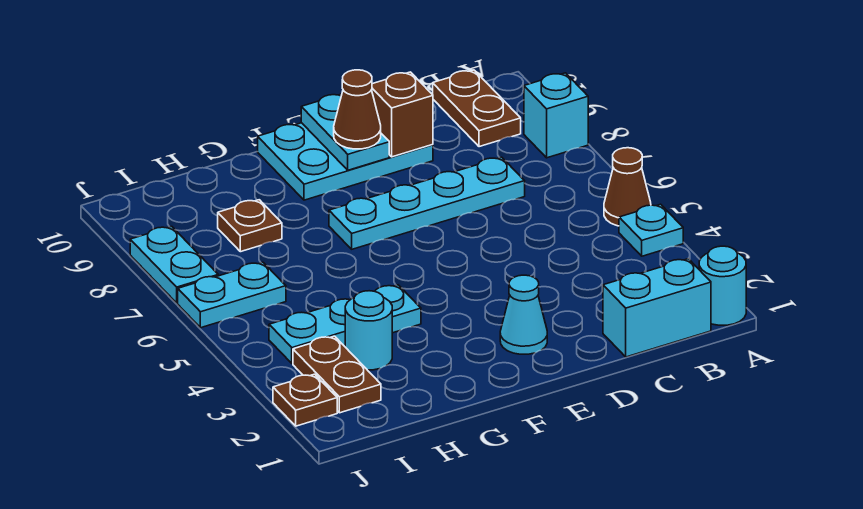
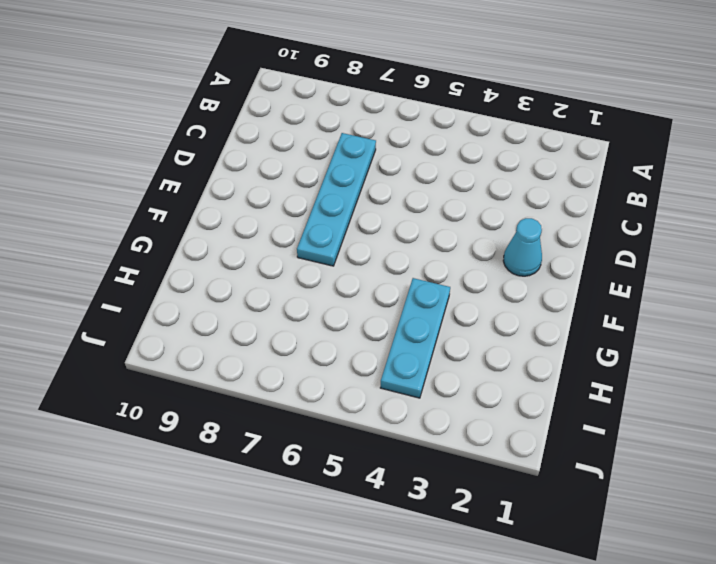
none -> cyan 1x1 round brick [699,246,746,325]
none -> cyan 1x1 plate [619,204,683,256]
none -> brown 1x1 cone [604,148,651,226]

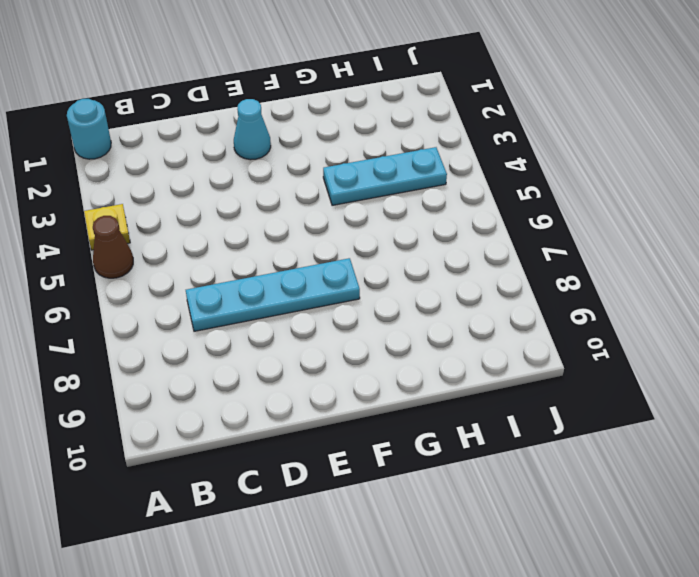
yellow 1x1 plate [84,204,130,250] -> cyan 1x1 plate [619,204,683,256]
none -> cyan 1x1 brick [524,73,588,158]
none -> cyan 1x2 brick [603,259,711,357]
none -> brown 1x2 plate [433,70,521,147]

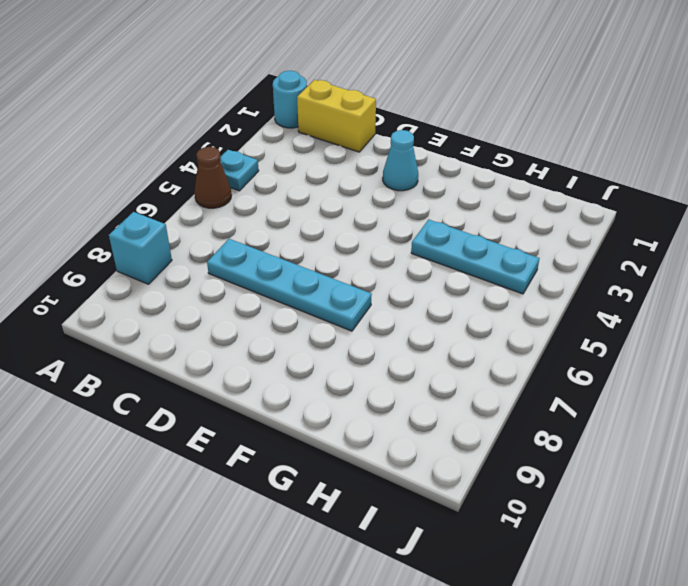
yellow 1x2 brick [297,80,376,152] -> cyan 1x2 brick [603,259,711,357]
none -> brown 1x2 plate [433,70,521,147]
none -> cyan 2x3 plate [258,123,433,200]
none -> cyan 1x1 round brick [345,291,392,370]

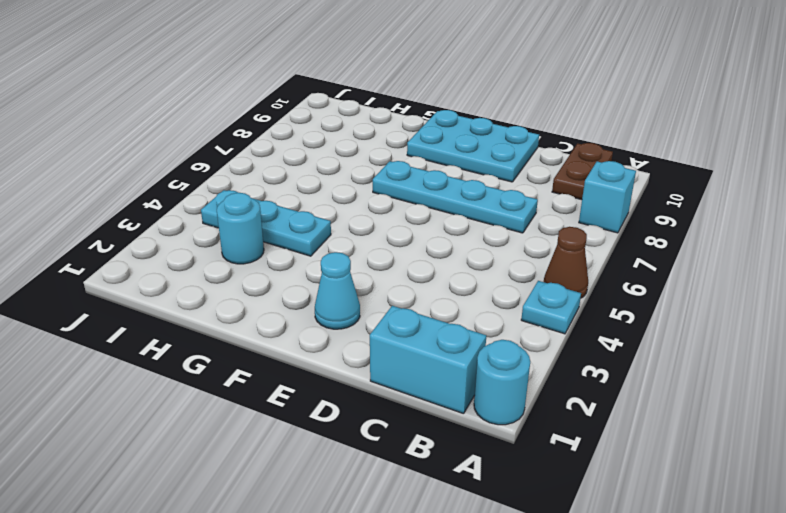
none -> brown 1x1 plate [218,200,282,252]
none -> brown 1x2 plate [293,336,381,413]
none -> cyan 1x2 plate [178,262,286,328]

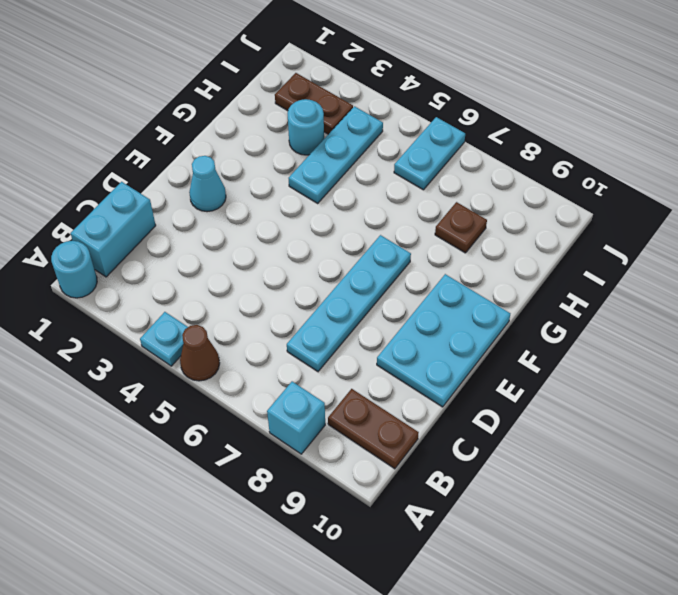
none -> brown 1x1 plate [273,374,337,426]
none -> cyan 1x2 plate [130,227,218,303]
none -> brown 1x1 brick [372,72,433,157]

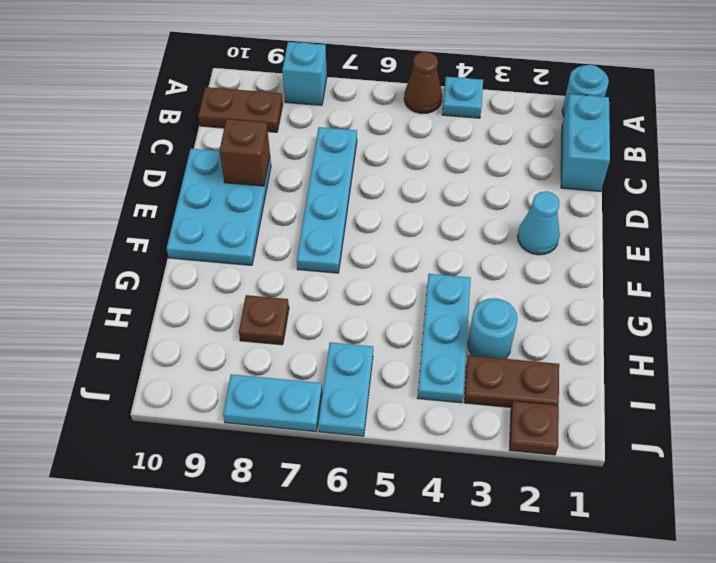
none -> cyan 1x2 plate [301,94,389,170]
none -> brown 1x1 cone [334,70,381,149]

